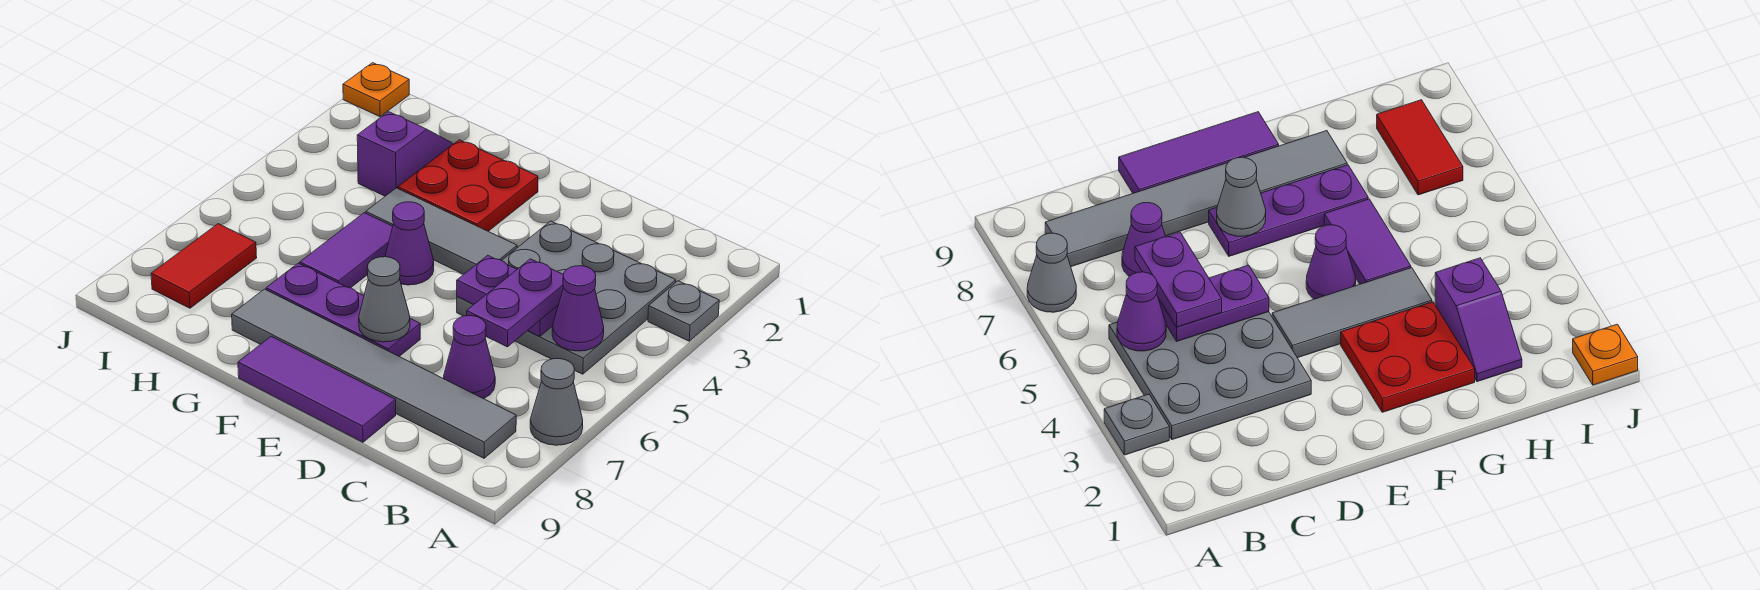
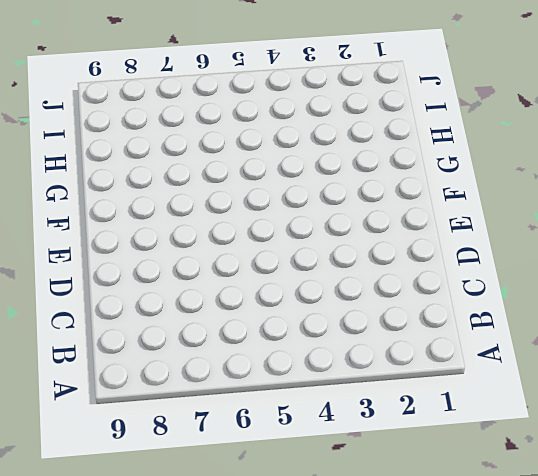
none -> grey 1x1 plate [648,281,719,341]
none -> grey 1x1 cone [530,359,583,445]
none -> grey 3x3 plate [457,221,676,374]

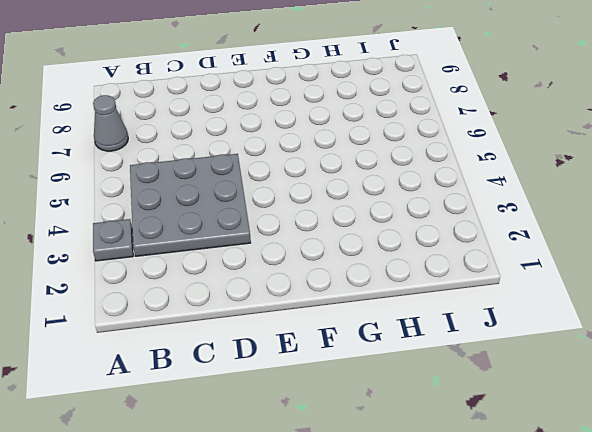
none -> grey 1x6 tile [232,289,516,458]
none -> purple 1x1 cone [444,316,495,399]
none -> purple 1x3 tile [238,336,396,442]

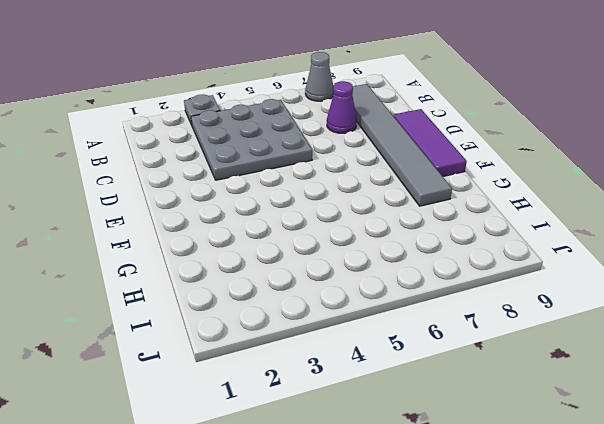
none -> grey 1x3 tile [366,188,517,274]
none -> purple 1x3 plate [266,263,420,356]
none -> red 2x2 plate [398,140,538,231]

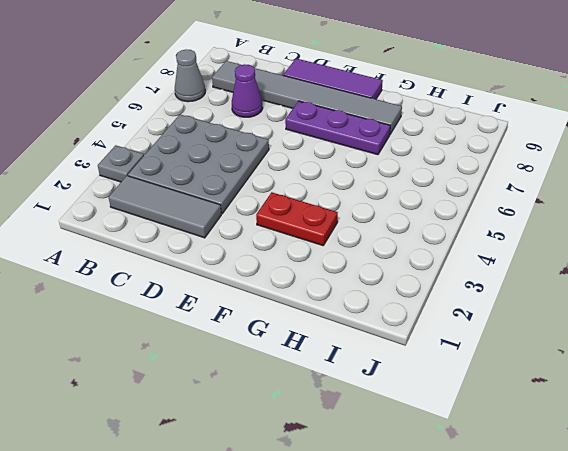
grey 1x3 tile [109,176,221,238] -> grey 1x3 tile moved to [366,188,517,274]
red 1x2 plate [256,192,338,246] -> red 2x2 plate [398,140,538,231]
none -> purple 1x1 cone [385,202,434,285]
none -> purple 1x2 tile [300,213,393,288]
none -> purple 1x2 slope [357,112,453,196]

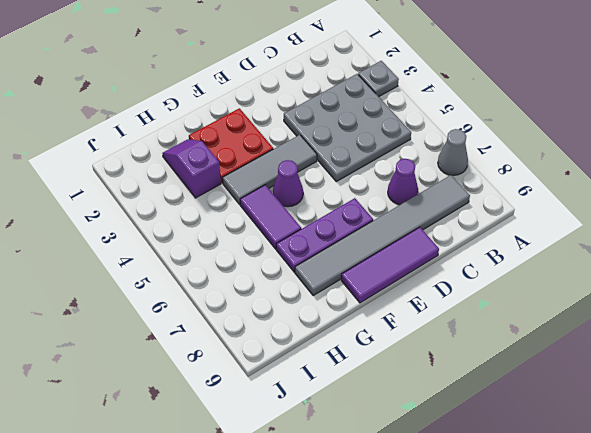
none -> red 1x2 tile [151,224,257,308]
none -> orange 1x1 plate [343,63,409,117]
none -> purple 1x1 cone [552,266,604,351]

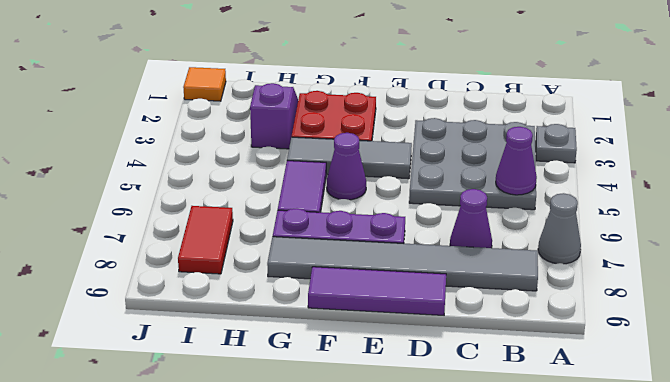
orange 1x1 tile [183,67,226,101] -> orange 1x1 plate [343,63,409,117]
none -> purple 1x2 plate [457,255,558,336]
none -> grey 1x1 cone [359,257,410,342]
none -> purple 1x2 plate [467,259,564,347]

